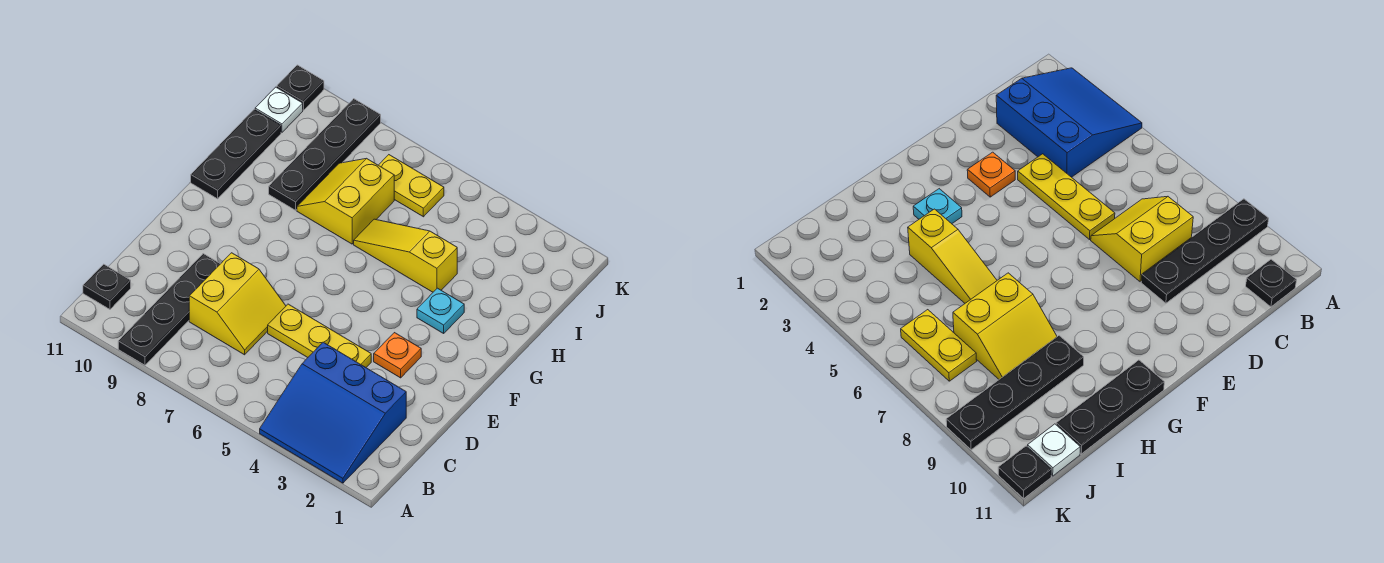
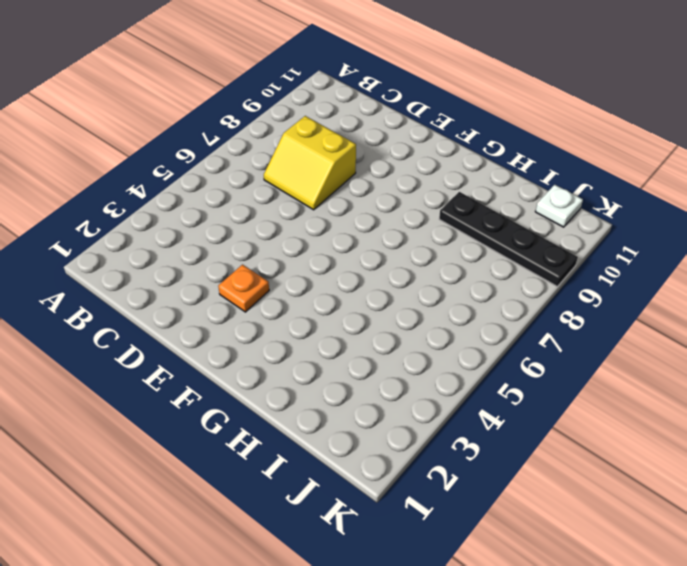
none -> blue 3x3 slope [260,342,406,483]
none -> black 1x4 plate [118,254,220,365]
none -> black 1x1 plate [83,264,131,309]

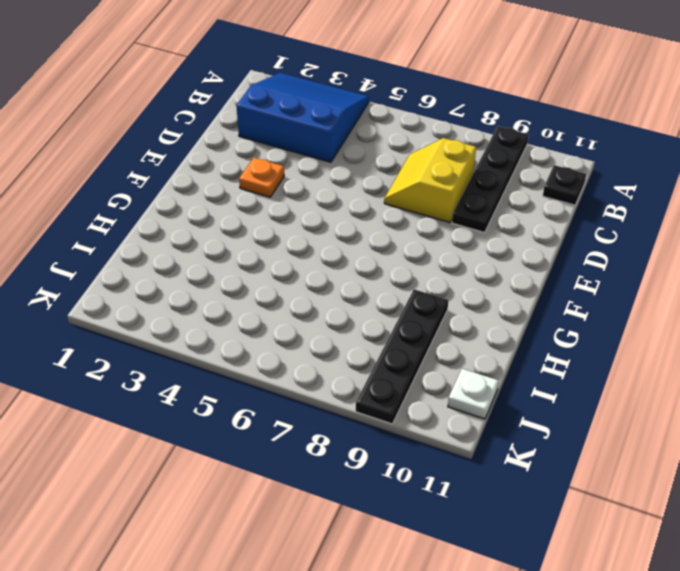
none -> yellow 1x3 plate [268,304,371,367]
none -> cyan 1x1 plate [417,288,464,333]
none -> black 1x3 plate [191,109,281,199]

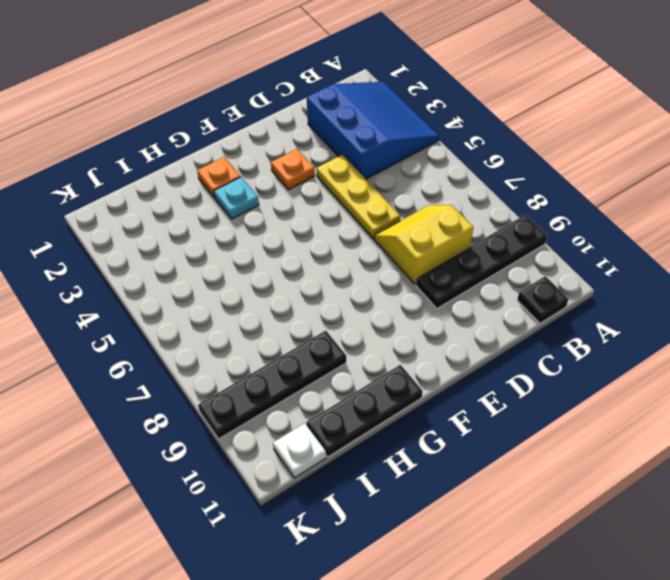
orange 1x1 plate [197,157,241,198] -> none
none -> yellow 1x3 slope [354,219,457,292]
none -> yellow 2x2 slope [297,159,394,244]
none -> yellow 1x2 plate [379,155,444,217]

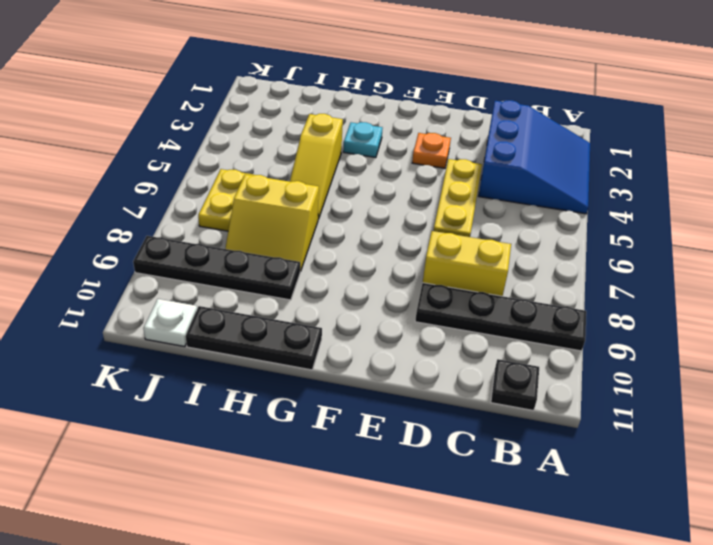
none -> black 1x1 plate [277,65,324,110]

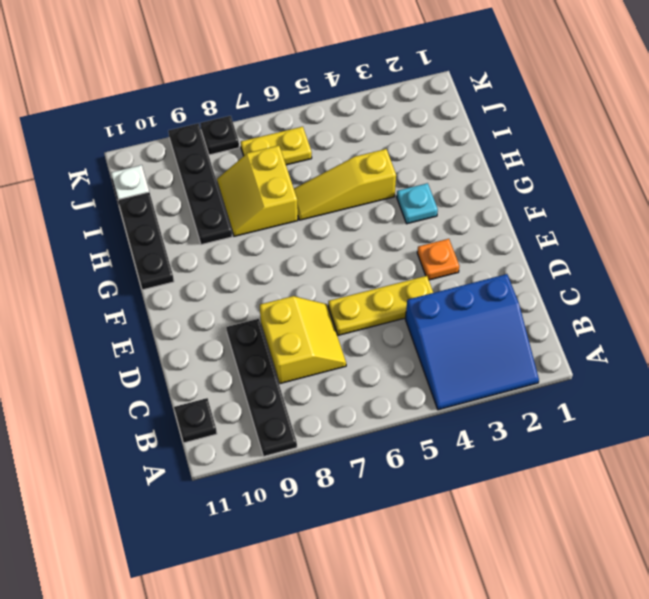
black 1x1 plate [200,116,239,155] -> black 1x1 plate moved to [277,65,324,110]

